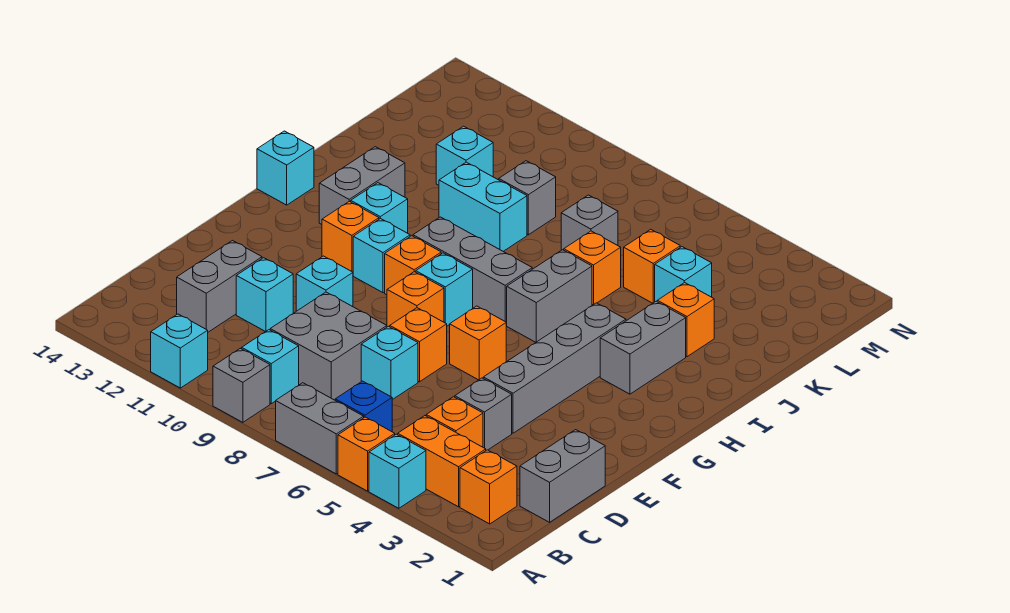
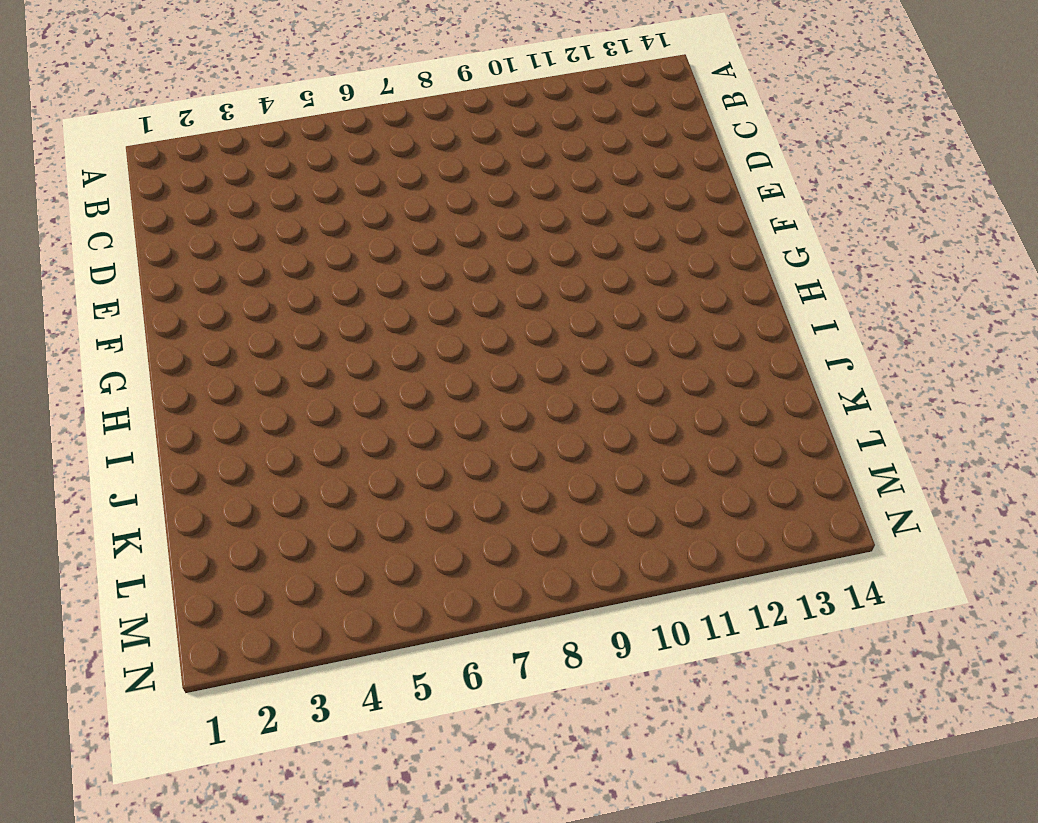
none -> cyan 1x1 brick [369,434,426,508]
none -> orange 1x1 brick [338,417,395,491]
none -> grey 1x2 brick [276,383,364,474]
none -> grey 1x1 brick [213,348,270,422]

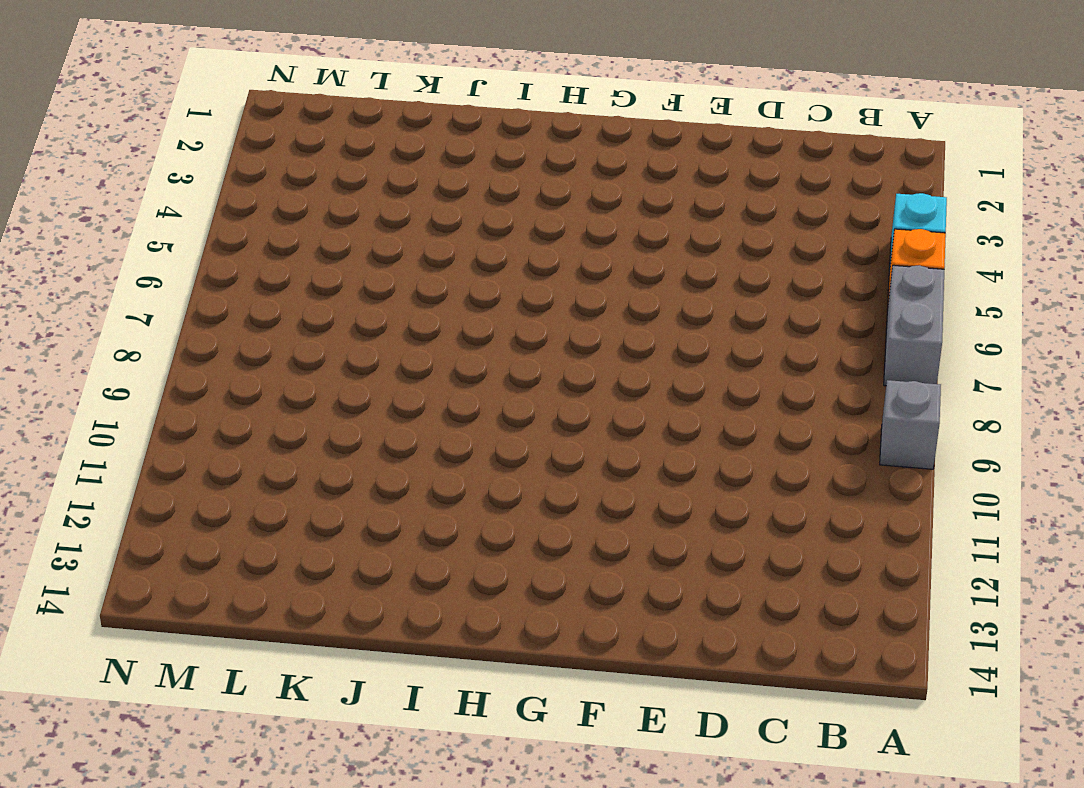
none -> cyan 1x1 brick [151,314,208,388]
none -> orange 1x1 brick [460,450,517,524]
none -> orange 1x2 brick [398,416,486,507]
none -> blue 1x1 brick [335,381,392,432]

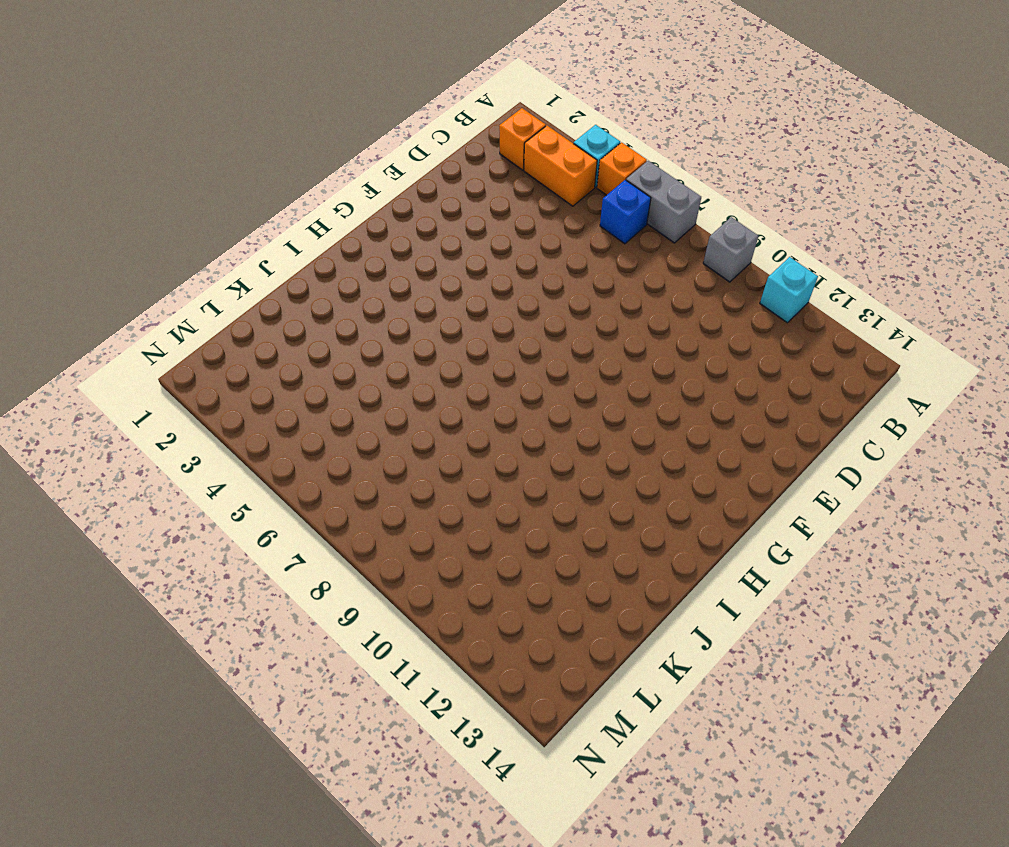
none -> cyan 1x1 brick [242,330,299,404]
none -> grey 1x2 brick [520,430,605,522]
none -> orange 1x1 brick [426,397,483,447]
none -> grey 2x2 brick [270,292,387,400]

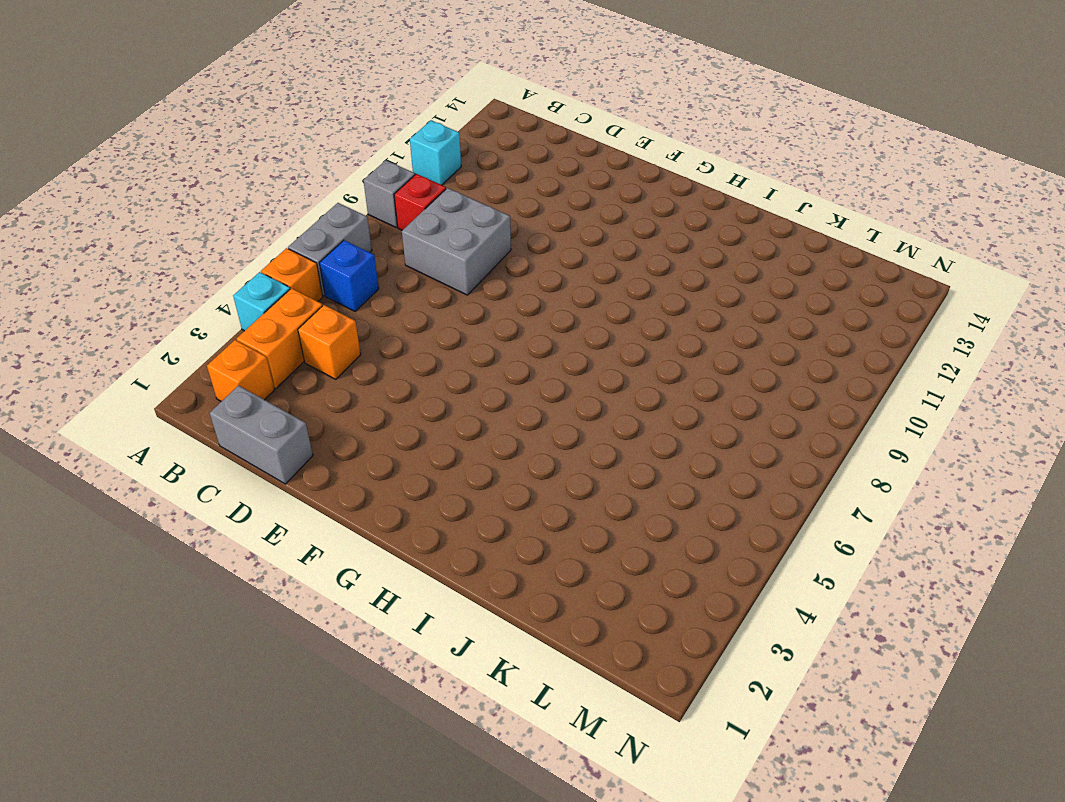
red 1x1 brick [394,174,446,230] -> cyan 1x1 brick [242,330,299,404]
none -> grey 1x2 brick [177,241,262,332]
none -> grey 1x1 brick [455,378,512,450]
none -> cyan 1x1 brick [361,326,418,400]
none -> cyan 1x1 brick [236,258,293,332]

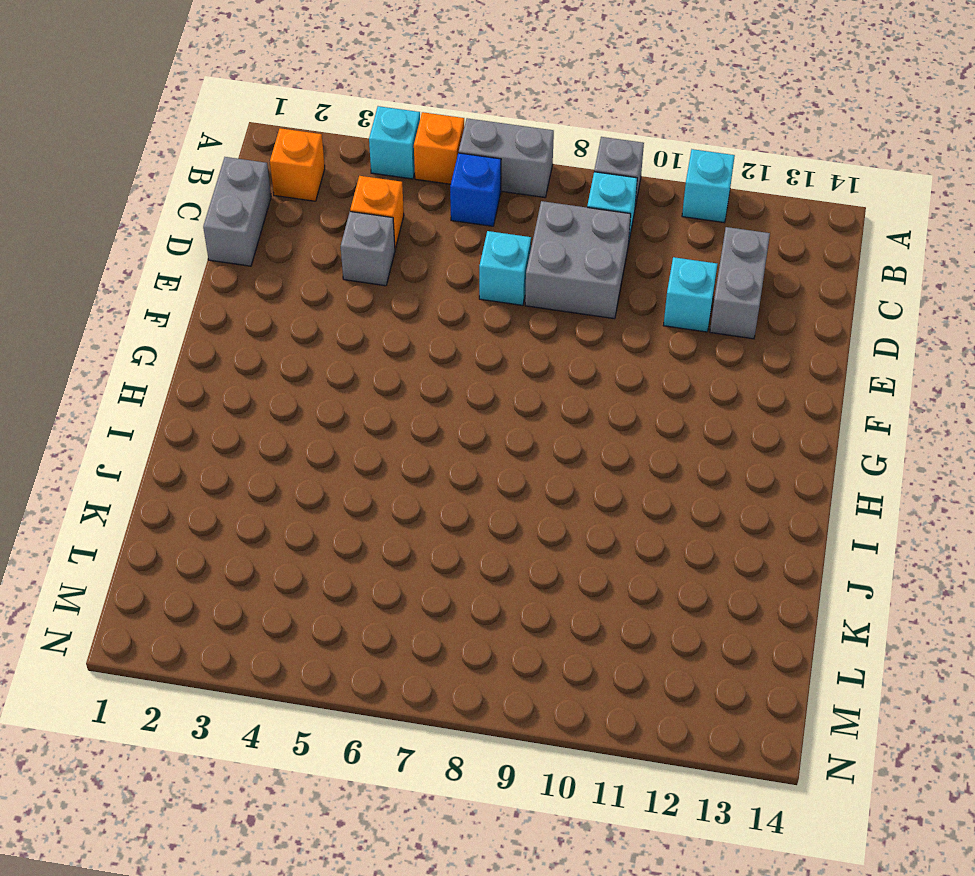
none -> orange 1x2 brick [398,416,486,507]
none -> grey 1x4 brick [483,303,626,433]
none -> orange 1x1 brick [390,308,447,382]
none -> cyan 1x1 brick [296,256,353,311]

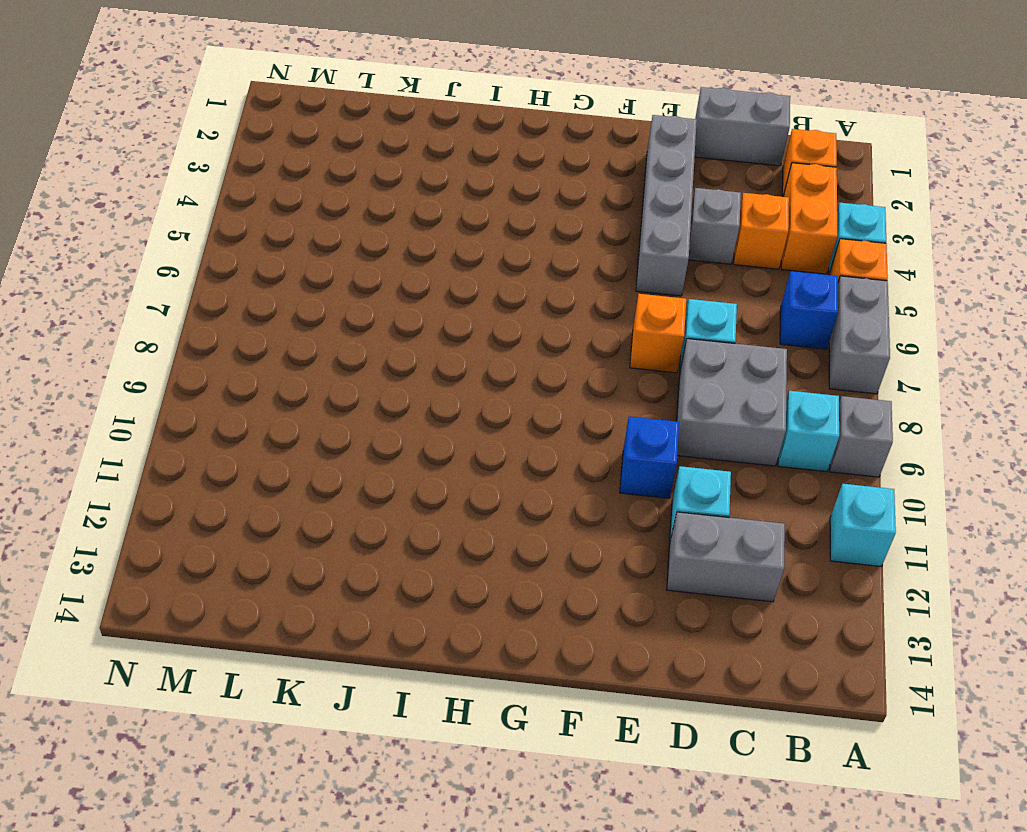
grey 1x4 brick [636,115,697,296] -> grey 1x4 brick turned to [483,303,626,433]
blue 1x1 brick [620,417,679,498] -> cyan 1x1 brick [296,256,353,311]
none -> orange 1x1 brick [450,306,506,380]
none -> orange 1x1 brick [387,272,444,327]
none -> cyan 1x1 brick [416,253,473,326]
none -> orange 1x1 brick [385,236,441,295]

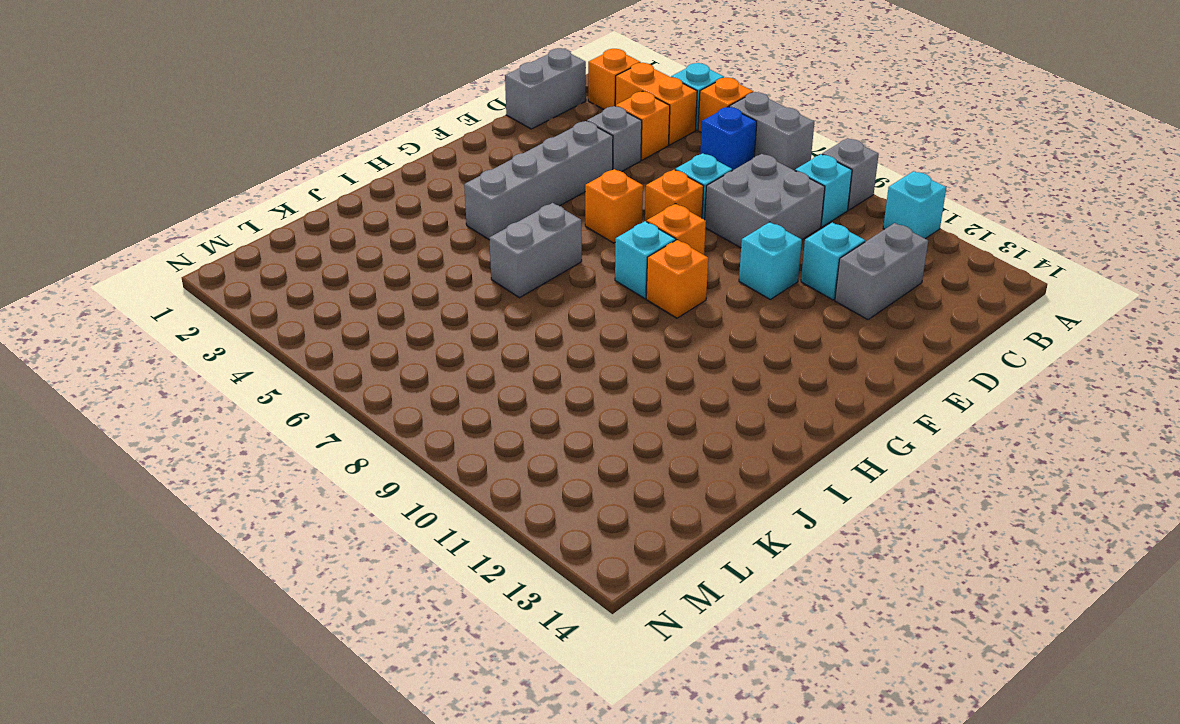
none -> cyan 1x1 brick [353,218,410,293]
none -> orange 1x1 brick [322,201,379,272]
none -> grey 1x2 brick [600,301,686,394]
none -> grey 1x3 brick [413,217,532,324]

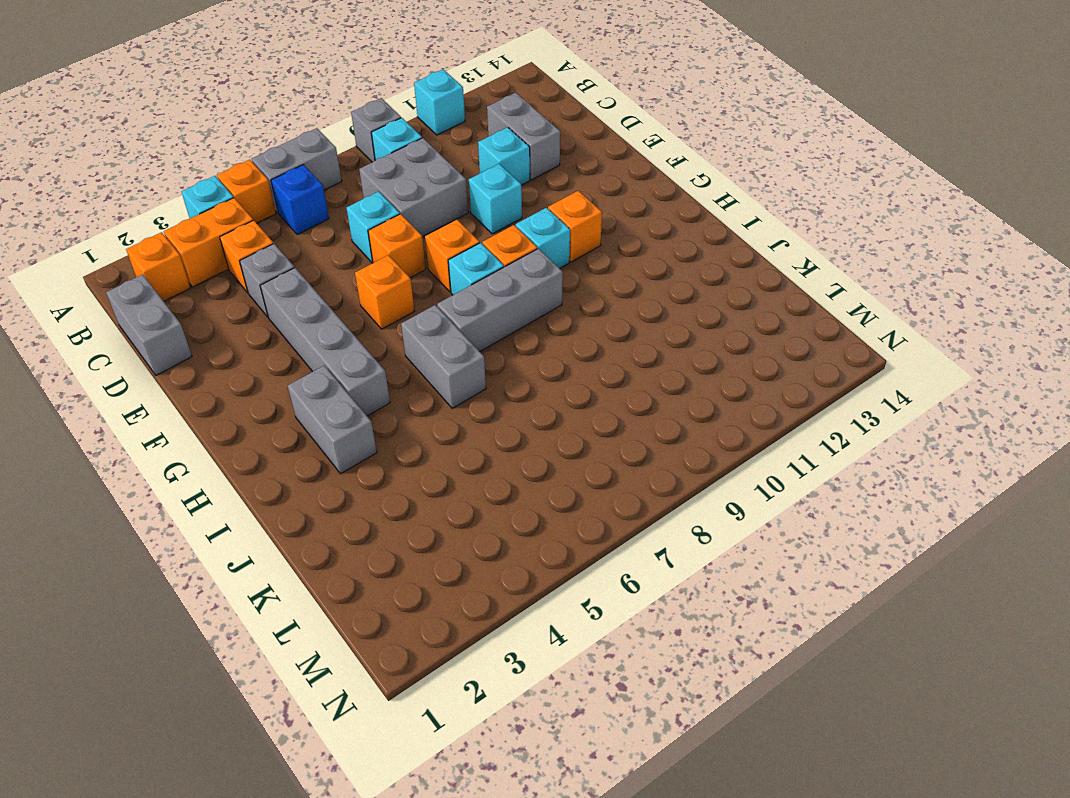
none -> cyan 1x1 brick [351,183,408,233]
none -> grey 1x2 brick [319,147,405,224]
none -> cyan 1x1 brick [257,131,314,205]
none -> orange 1x1 brick [657,283,714,357]

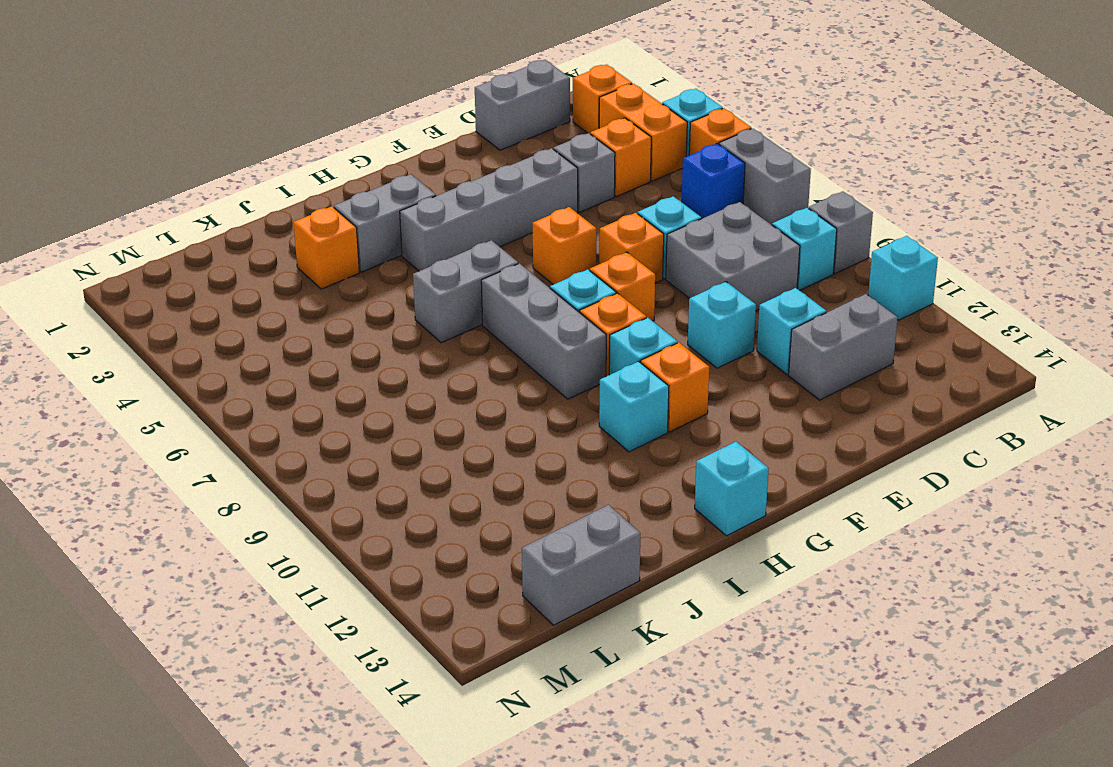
grey 1x2 brick [522,505,640,625] -> grey 1x2 brick moved to [319,147,405,224]
none -> orange 1x1 brick [564,231,621,305]
none -> cyan 1x2 brick [439,162,527,251]
none -> cyan 1x1 brick [655,247,712,302]
none -> orange 1x1 brick [624,229,680,303]

